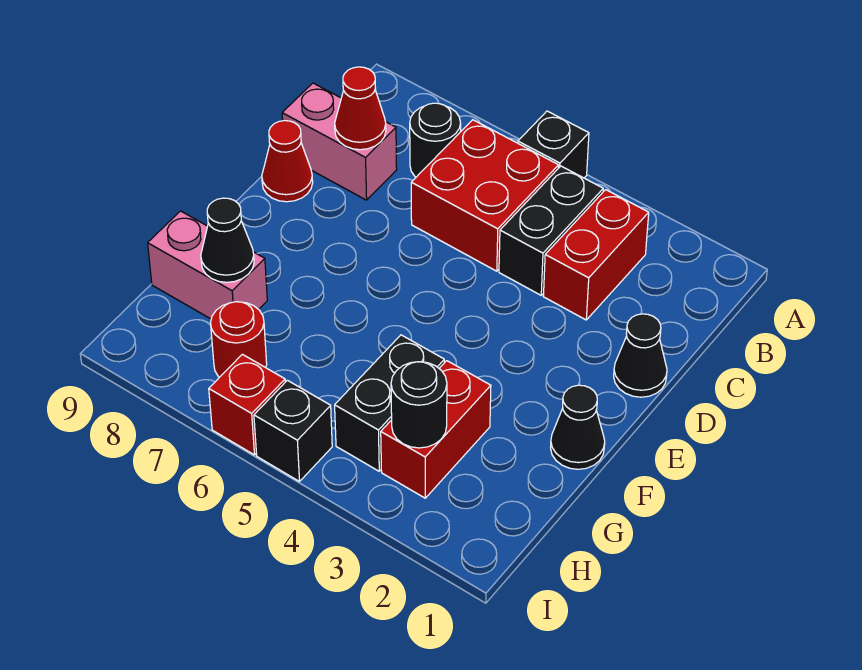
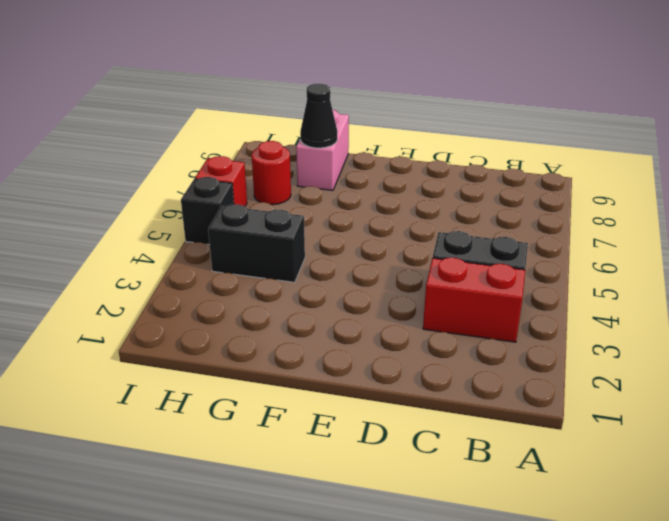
none -> black 1x1 brick [518,111,589,178]
none -> red 2x2 brick [411,120,559,271]
none -> black 1x1 round brick [410,103,461,177]

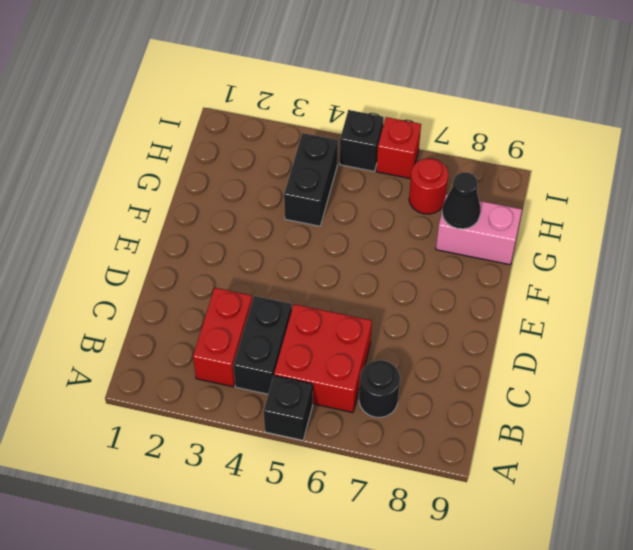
none -> pink 1x2 brick [282,83,397,200]
none -> black 1x1 cone [614,314,667,397]
none -> red 1x1 cone [262,121,313,202]

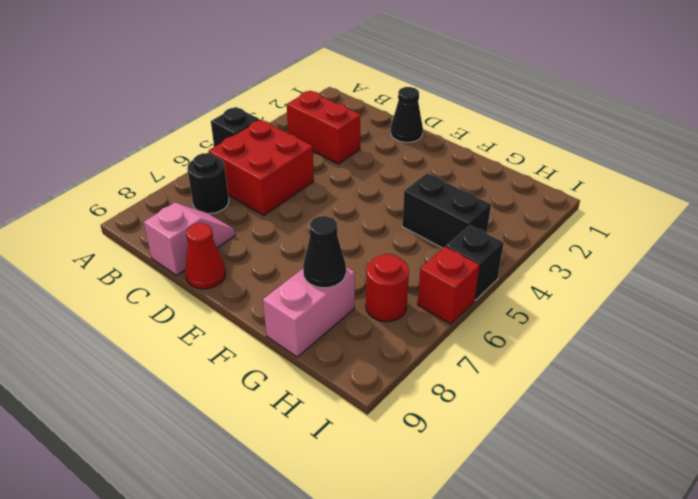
pink 1x2 slope [144,203,235,275] -> pink 1x2 brick [282,83,397,200]
none -> black 1x2 brick [499,166,603,295]
none -> black 1x1 cone [551,385,605,469]
none -> red 1x2 brick [381,361,491,498]

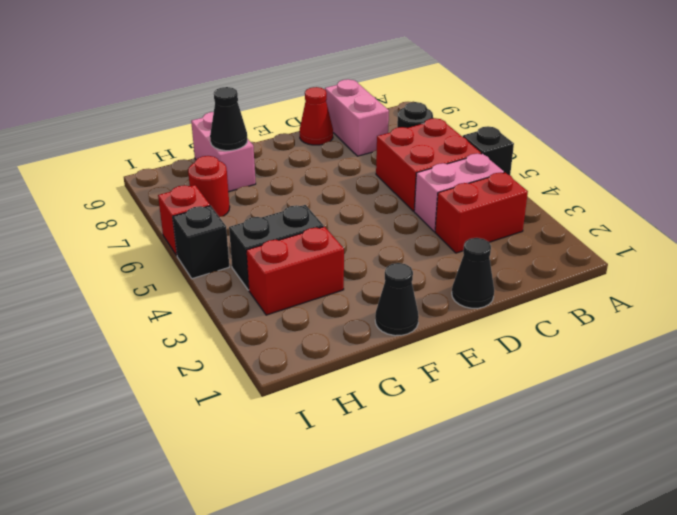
pink 1x2 brick [414,154,504,232] -> black 1x2 brick [499,166,603,295]
none -> red 1x1 cone [335,67,386,150]
none -> black 1x1 round brick [391,362,447,448]

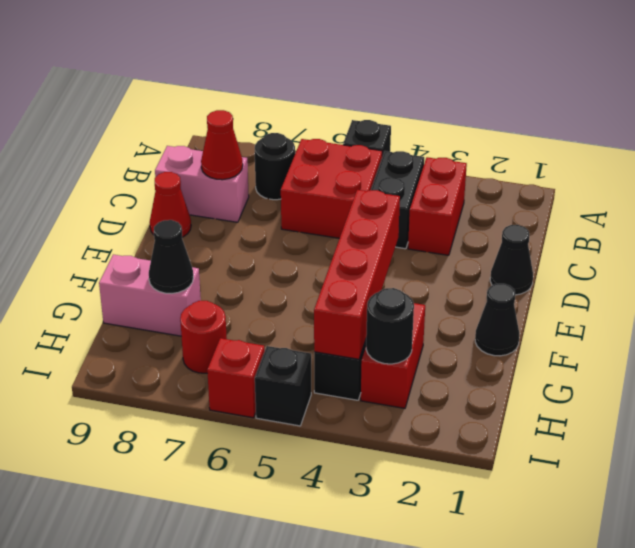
red 1x4 brick [314,190,400,359] -> none

